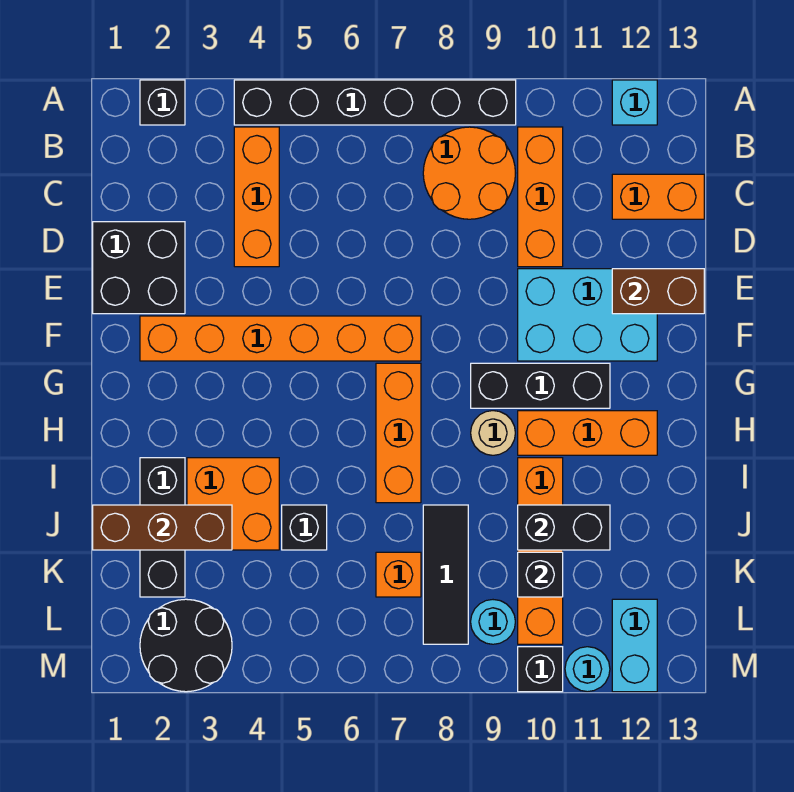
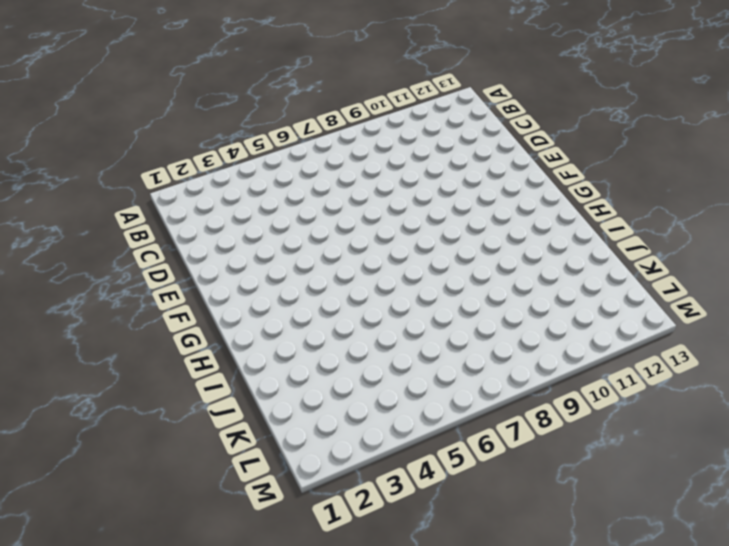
none -> black 1x1 brick [140,80,185,125]
none -> black 1x6 brick [234,80,516,125]
none -> cyan 1x1 brick [612,80,657,125]

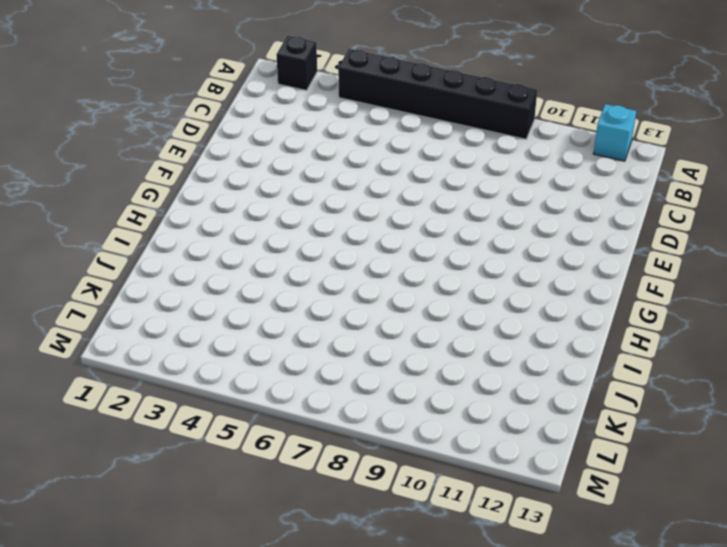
none -> orange 1x3 brick [234,127,279,267]
none -> orange 2x2 round brick [423,127,515,219]
none -> orange 1x3 brick [518,127,563,267]

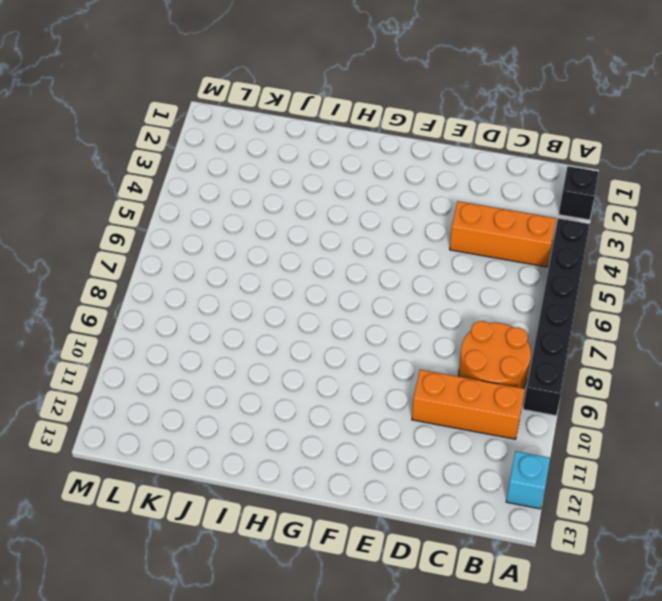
none -> orange 1x2 brick [612,174,704,219]
none -> black 2x2 brick [93,222,185,314]
none -> cyan 2x3 brick [518,269,657,361]

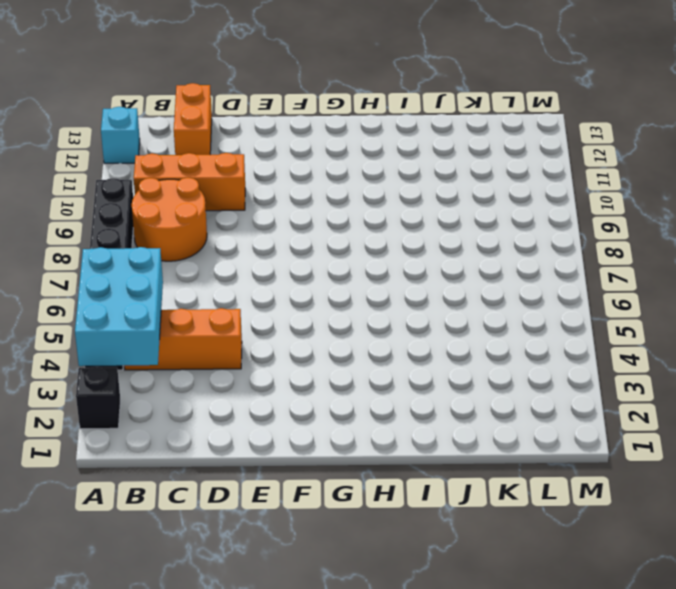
cyan 2x3 brick [75,247,163,366] -> cyan 2x3 brick moved to [518,269,657,361]
none -> black 2x2 brick [93,222,185,314]
none -> orange 1x6 brick [140,316,421,361]
none -> orange 1x3 brick [376,363,421,503]

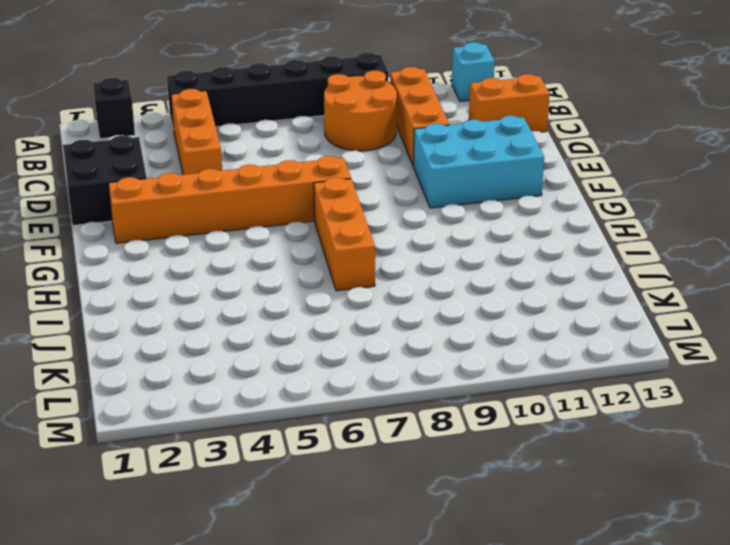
none -> black 1x3 brick [471,363,610,408]
none -> tan 1x1 round brick [471,411,515,455]
none -> orange 1x3 brick [518,411,657,455]

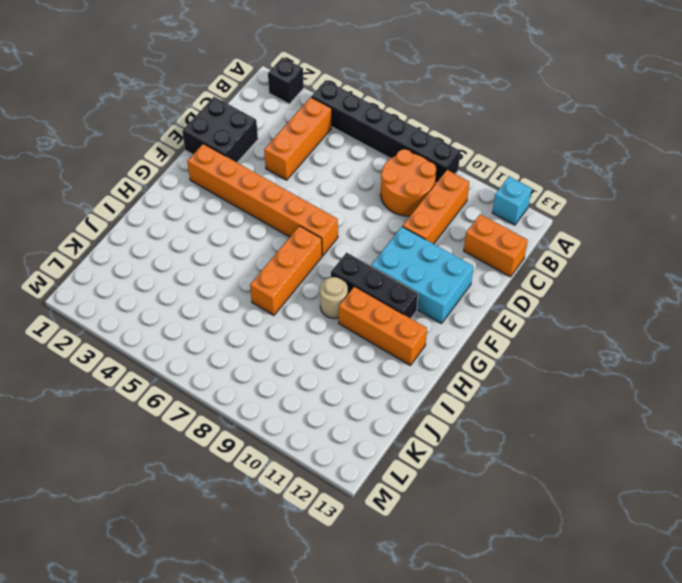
none -> black 1x3 brick [140,458,185,597]
none -> orange 2x2 brick [187,458,279,550]
none -> orange 1x4 brick [518,458,563,644]

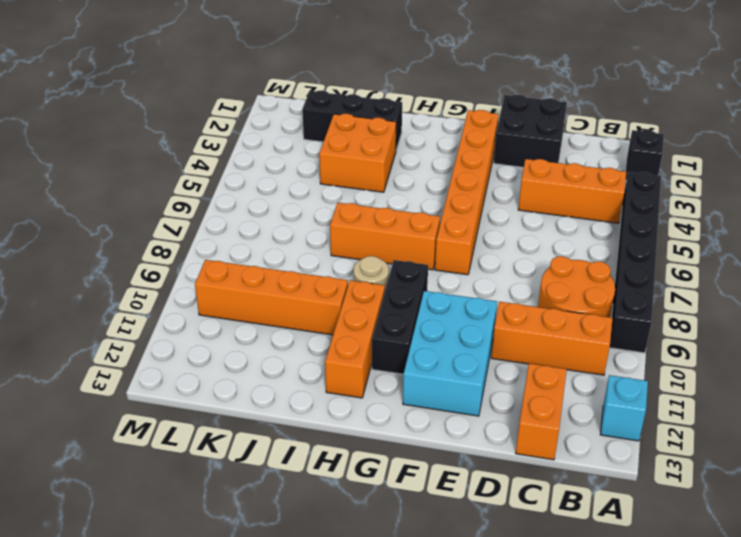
none -> black 1x1 brick [282,505,327,550]
none -> black 1x3 tile [423,505,468,644]
none -> orange 1x1 brick [376,552,421,597]

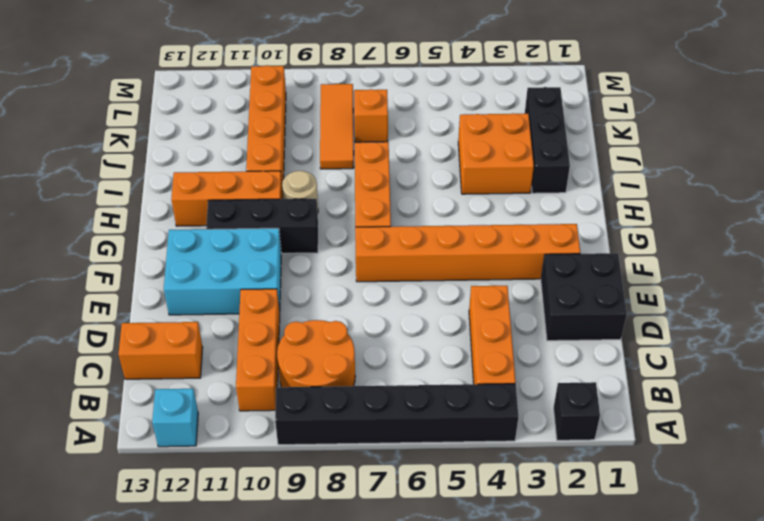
orange 1x3 tile [320,84,354,169] -> black 1x3 tile [423,505,468,644]
none -> black 1x1 brick [282,505,327,550]
none -> black 2x2 round brick [140,599,232,692]
none -> cyan 1x1 round brick [471,600,515,644]

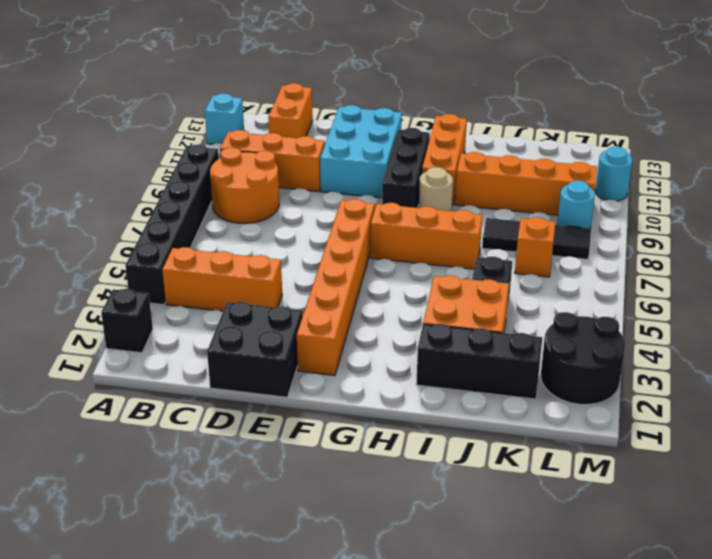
none -> cyan 1x2 brick [612,599,657,692]
none -> black 1x1 brick [518,647,563,692]
none -> brown 1x2 brick [612,269,704,314]

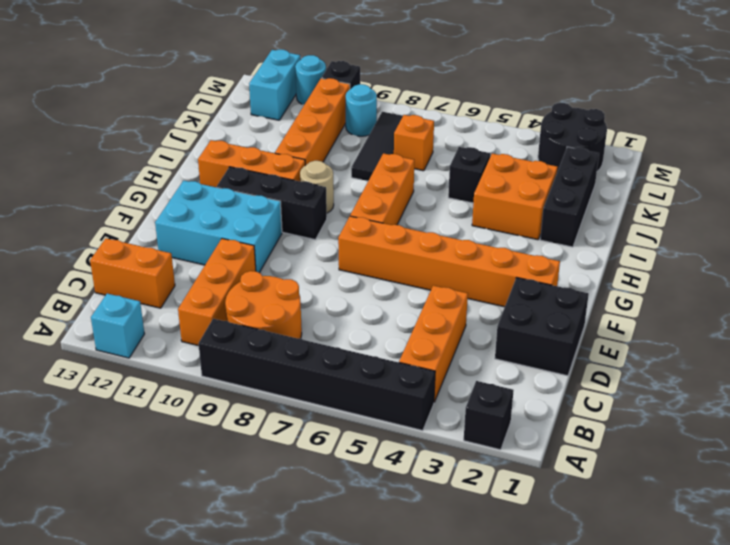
none -> brown 1x2 brick [612,269,704,314]
none -> brown 1x3 brick [93,505,232,550]
none -> black 1x2 brick [518,505,610,550]

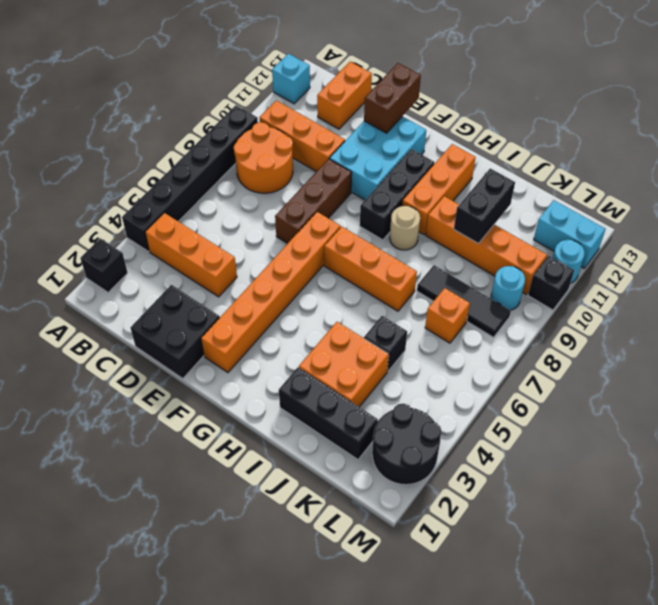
brown 1x3 brick [275,159,352,244] -> brown 1x3 brick moved to [93,505,232,550]
none -> black 1x1 brick [518,552,563,597]

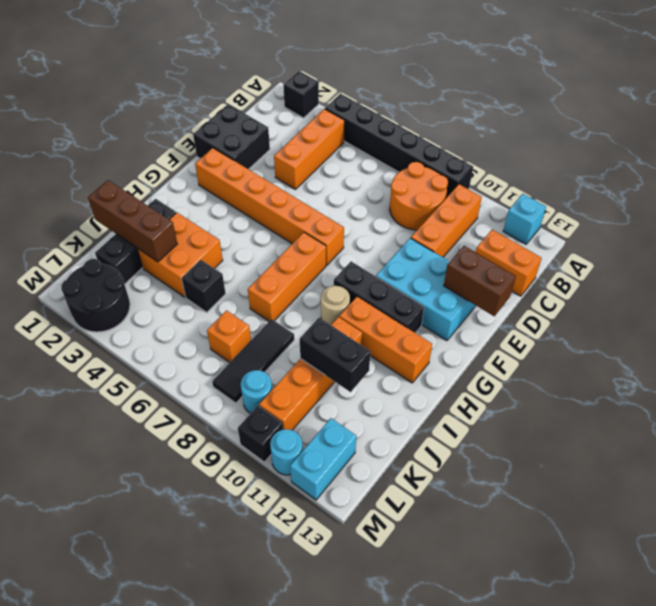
none -> black 1x1 brick [518,552,563,597]

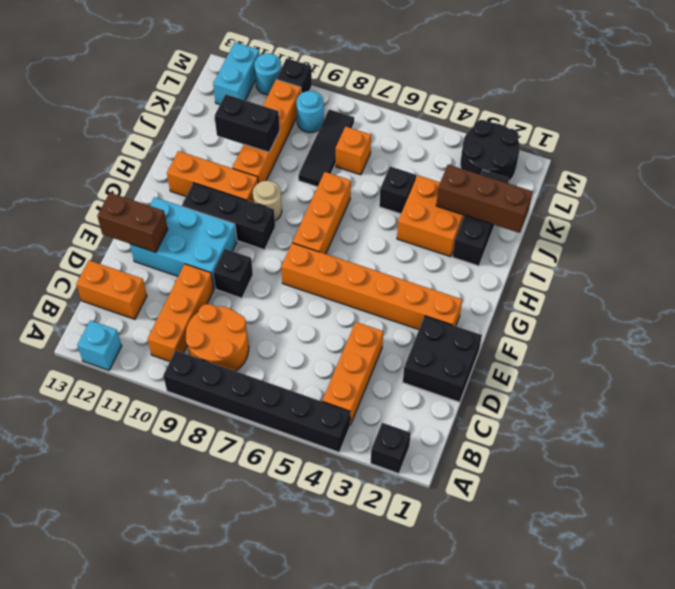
black 1x1 brick [213,249,253,298] -> black 1x1 brick moved to [518,552,563,597]

